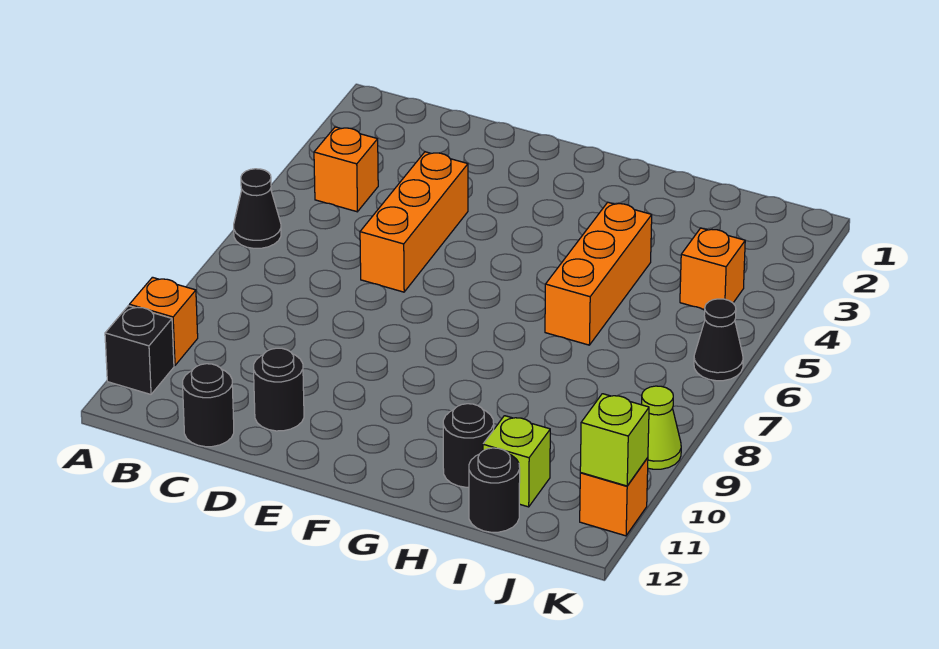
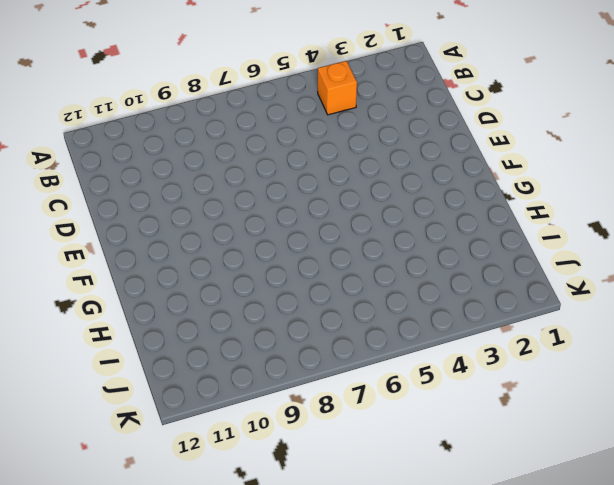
none -> black 1x1 cone [234,169,281,248]
none -> orange 1x1 brick [129,277,198,366]
none -> black 1x1 brick [105,306,174,394]

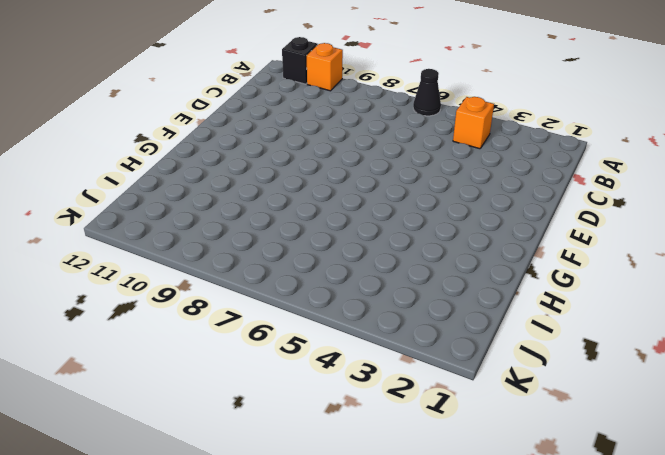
none -> black 1x1 round brick [183,364,234,447]
none -> orange 1x3 brick [360,152,468,292]
none -> black 1x1 round brick [254,348,304,431]

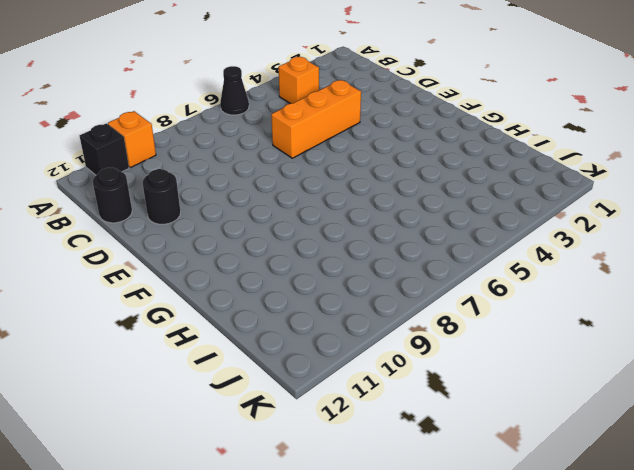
none -> orange 1x3 brick [545,202,652,345]
none -> black 1x1 round brick [443,404,494,487]
none -> lime 1x1 brick [483,416,550,507]

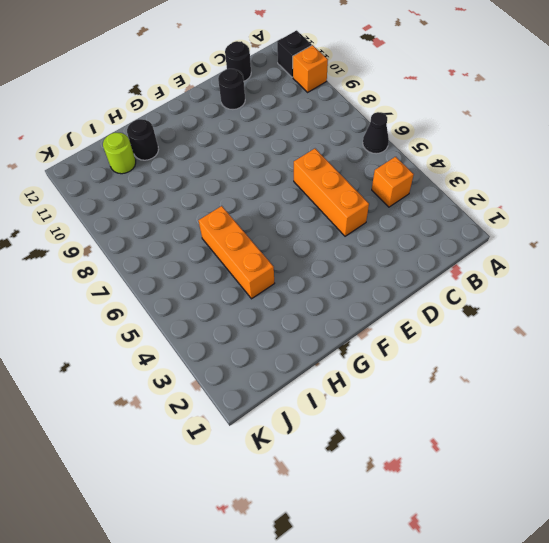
lime 1x1 round brick [103,133,136,174] -> lime 1x1 brick [483,416,550,507]
none -> black 1x1 round brick [469,448,520,532]
none -> orange 1x1 brick [680,228,745,310]
none -> black 1x1 cone [694,299,743,381]

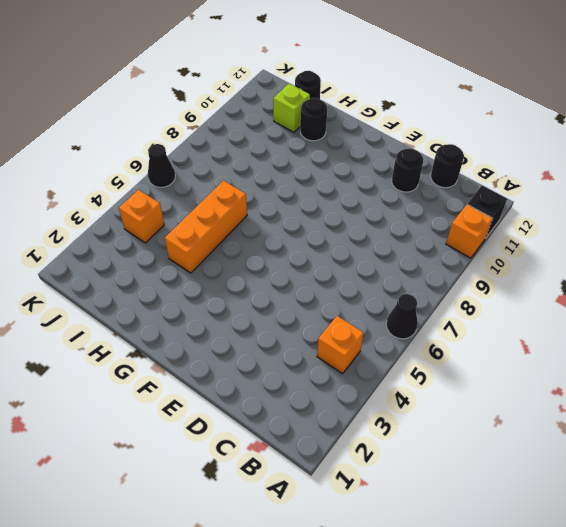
none -> orange 1x3 brick [360,152,468,292]
none -> lime 1x1 cone [642,386,681,469]
none -> orange 1x1 brick [580,458,648,536]

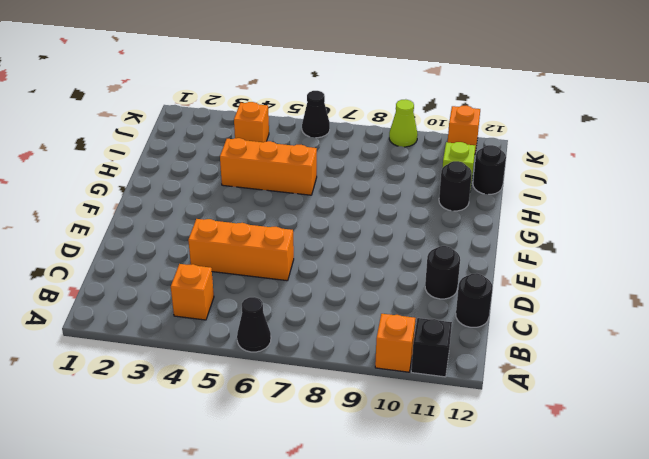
none -> lime 1x1 brick [580,394,649,486]

